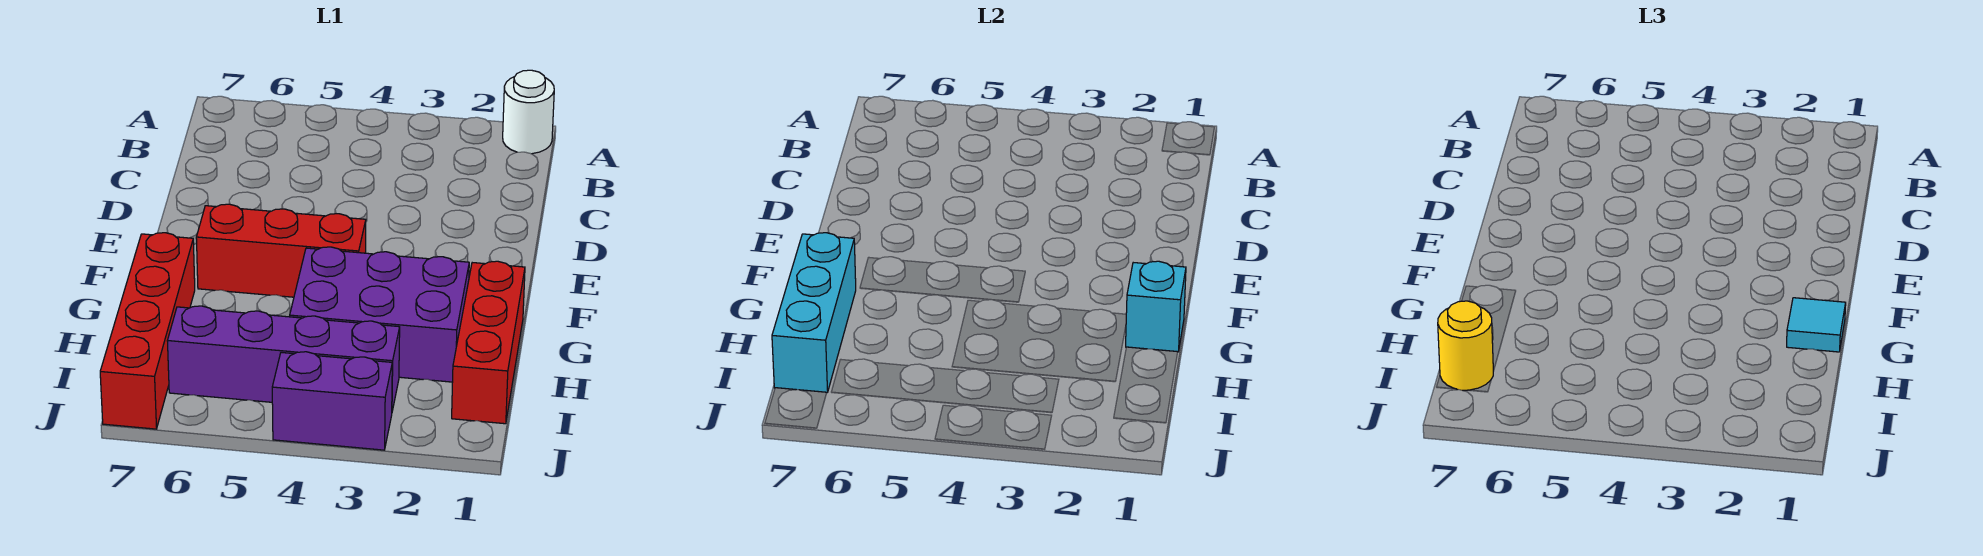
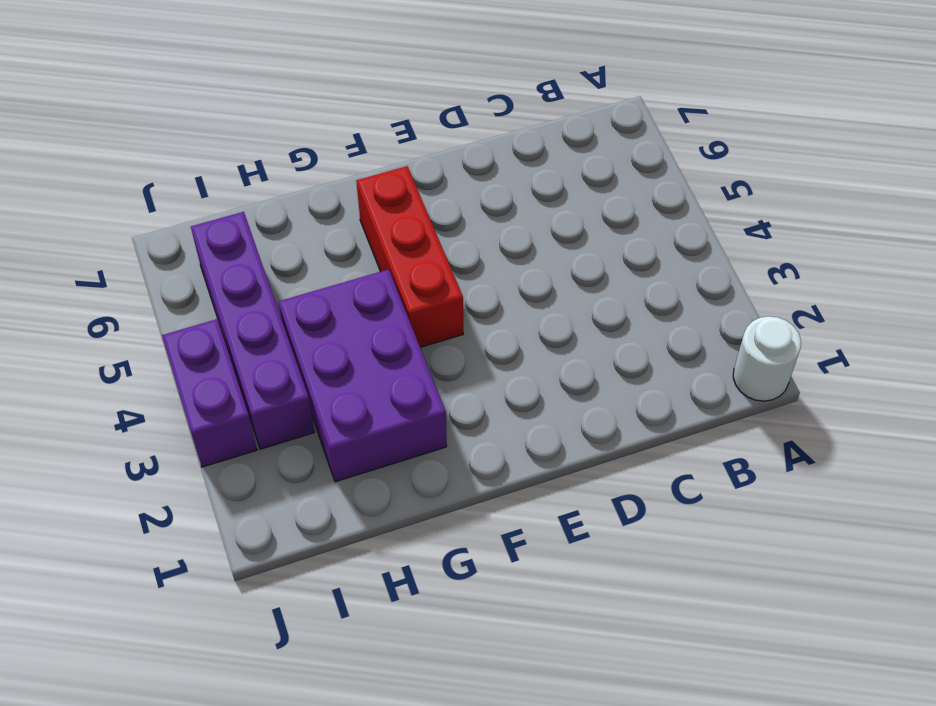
none -> red 1x3 brick [452,261,525,424]
none -> red 1x4 brick [100,233,195,429]

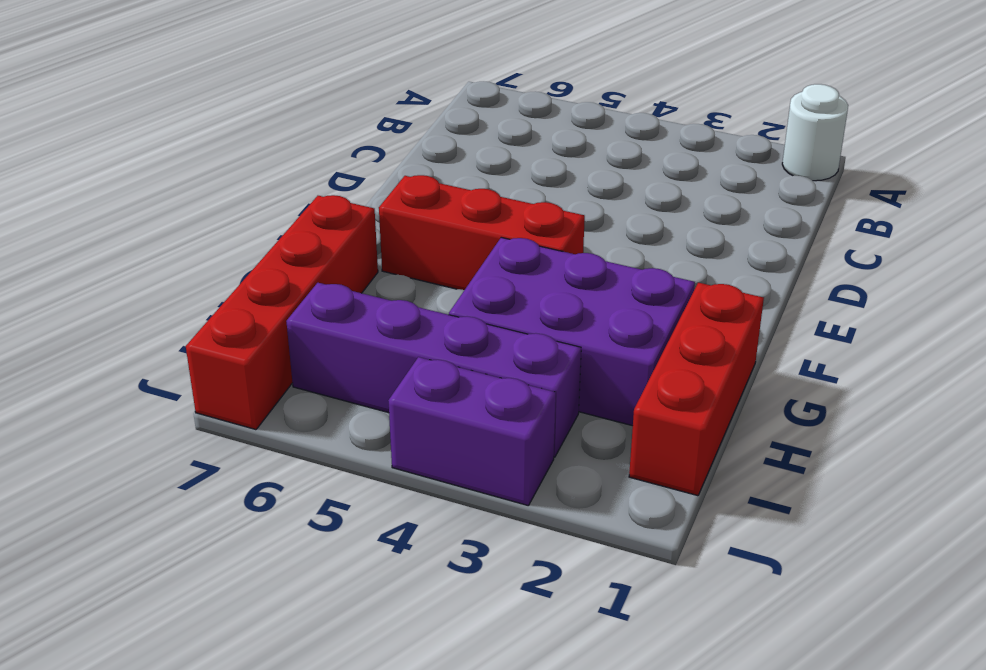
none -> cyan 1x1 brick [1126,261,1186,352]
none -> cyan 1x3 brick [772,233,856,392]

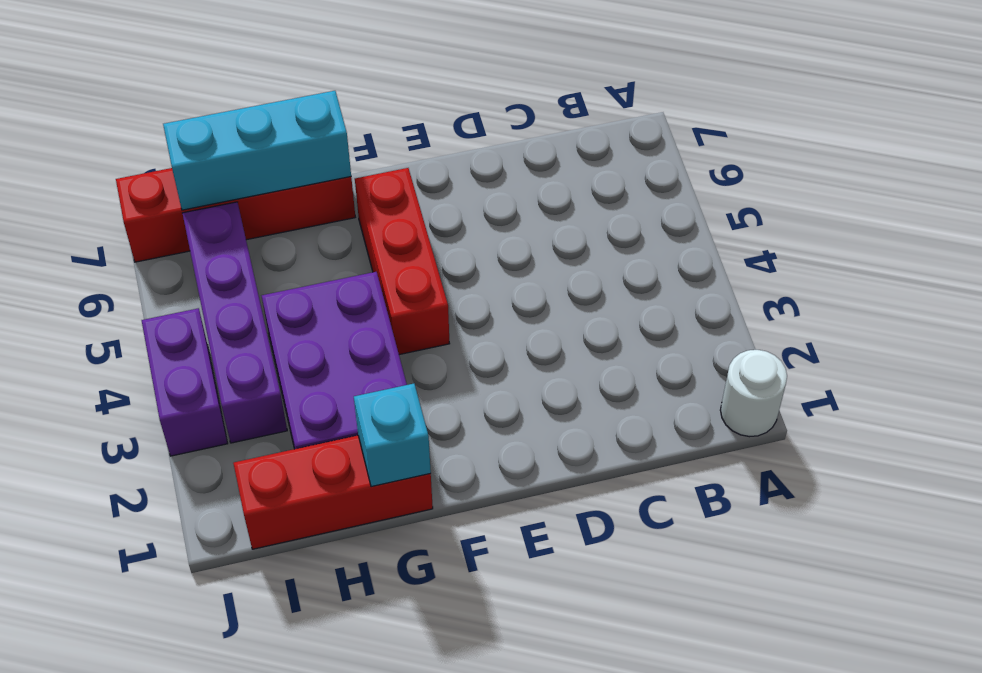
none -> cyan 1x1 tile [1787,298,1846,352]
none -> yellow 1x1 round brick [1438,301,1493,390]

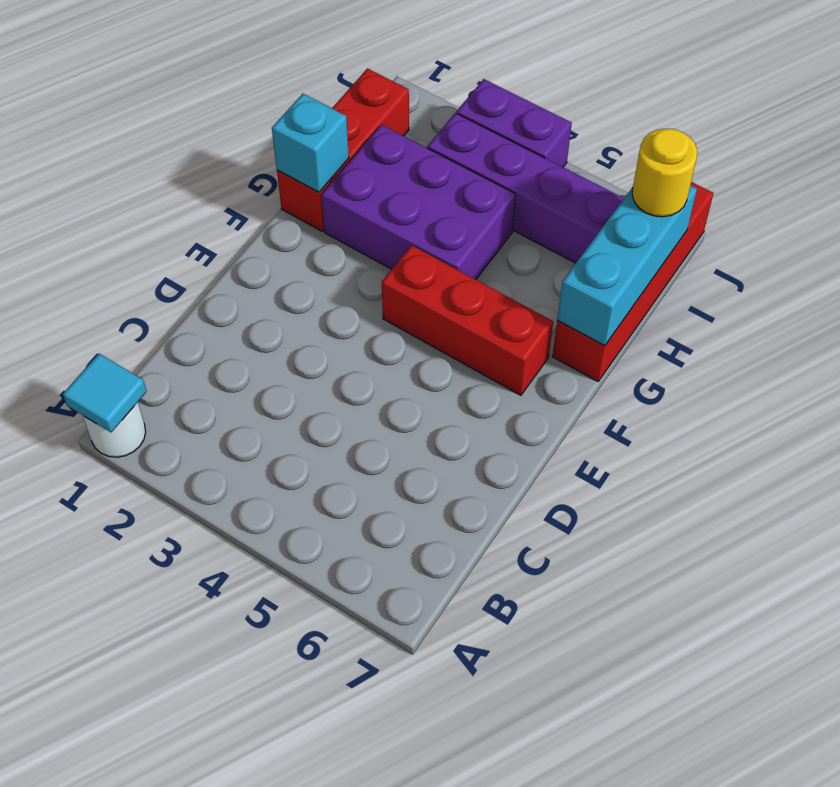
cyan 1x1 tile [63,354,147,432] -> cyan 1x1 tile moved to [1787,298,1846,352]

